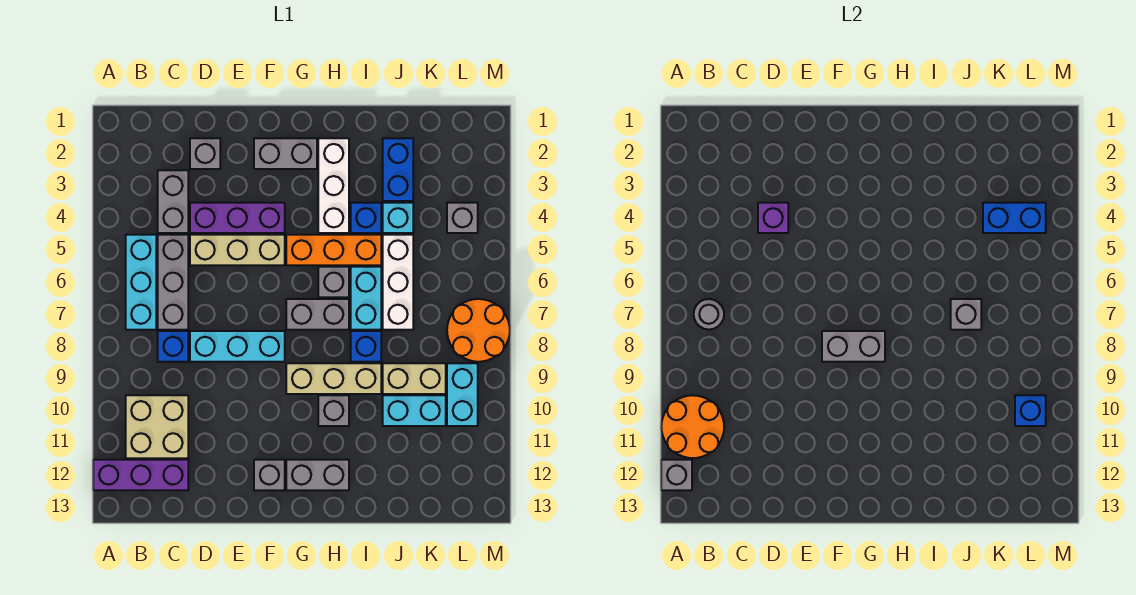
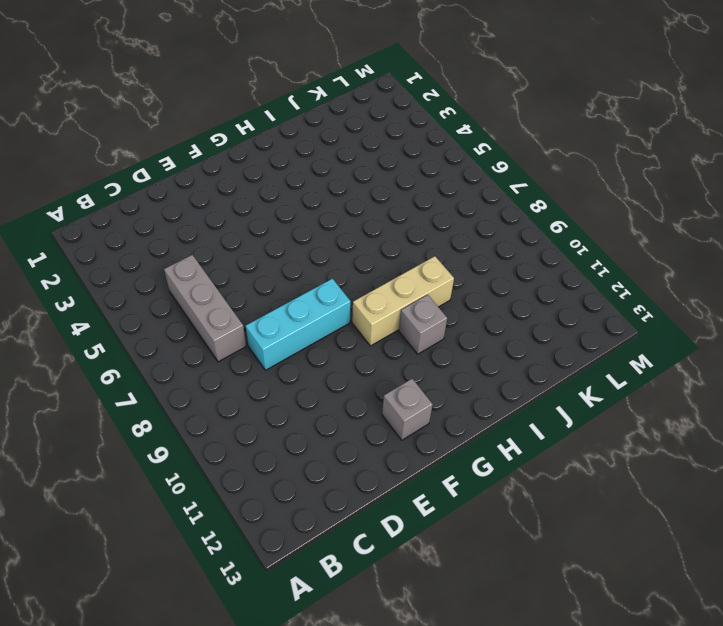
none -> purple 1x3 brick [93,460,188,490]
none -> cyan 1x3 brick [126,235,156,330]
none -> tan 2x2 brick [126,395,188,458]
none -> grey 1x2 brick [158,170,188,233]

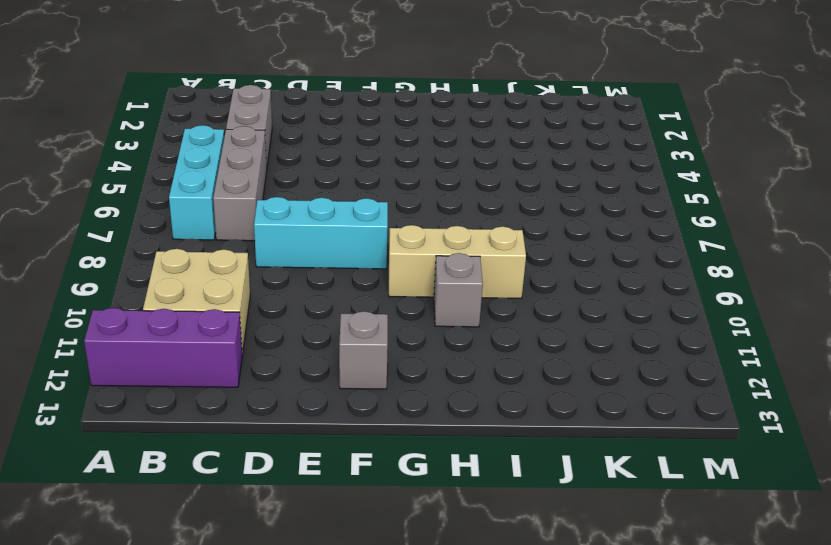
none -> blue 1x1 brick [158,331,188,362]
none -> grey 1x1 brick [190,138,220,169]
none -> purple 1x3 brick [190,203,285,233]
none -> tan 1x3 brick [190,235,285,265]

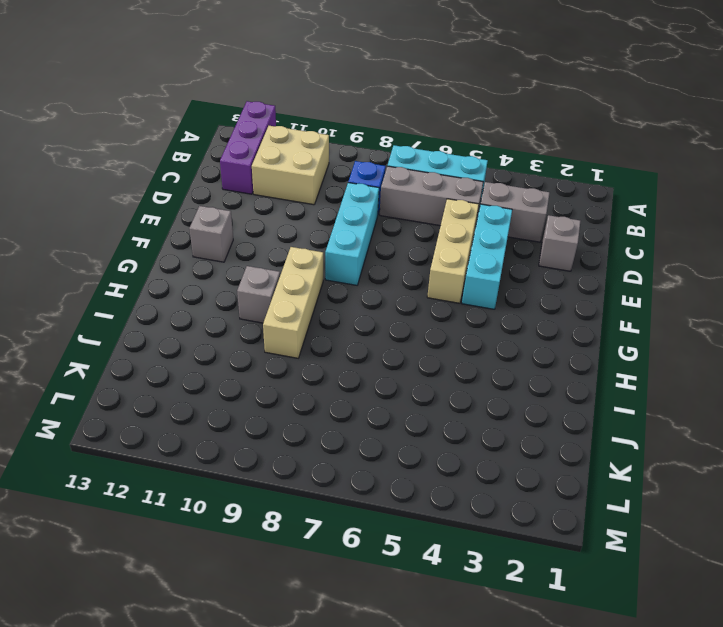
cyan 1x3 brick [462,204,512,309] -> purple 1x3 brick [190,203,285,233]
none -> grey 1x2 brick [254,138,317,169]
none -> orange 1x3 brick [286,235,381,265]
none -> grey 1x2 brick [286,299,349,330]
none -> grey 1x2 brick [286,460,349,490]

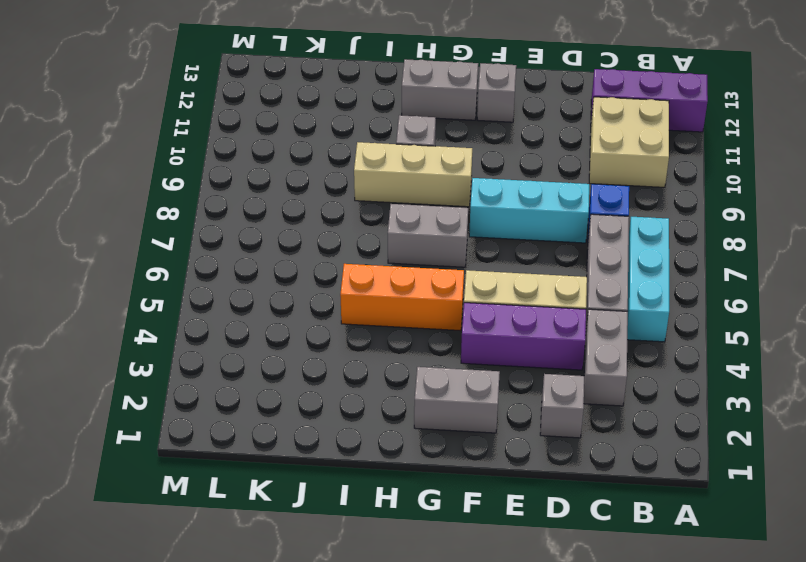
none -> white 1x3 brick [318,138,349,233]
none -> grey 1x1 brick [318,267,349,297]
none -> blue 1x1 brick [351,203,381,233]
none -> cyan 1x2 brick [351,267,381,330]

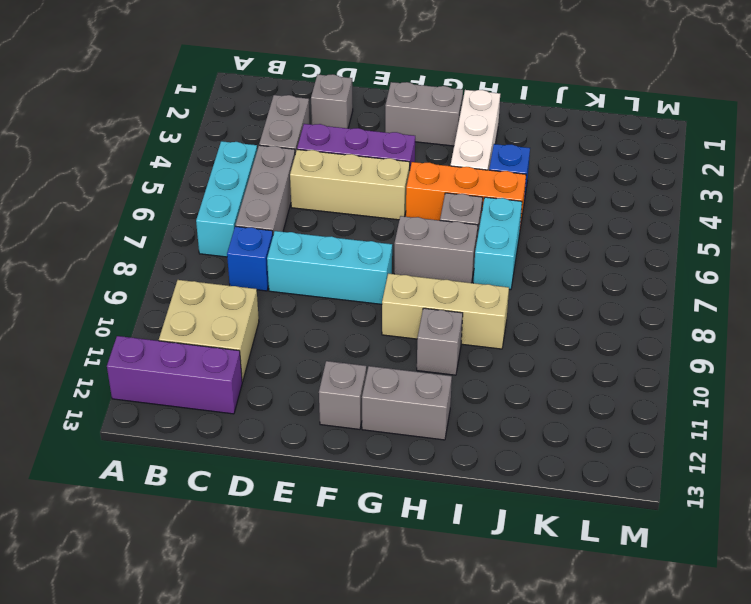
none -> blue 1x1 brick [351,331,381,362]
none -> blue 1x2 brick [383,138,413,201]
none -> cyan 1x1 brick [383,203,413,233]
none -> white 1x3 brick [383,235,413,330]

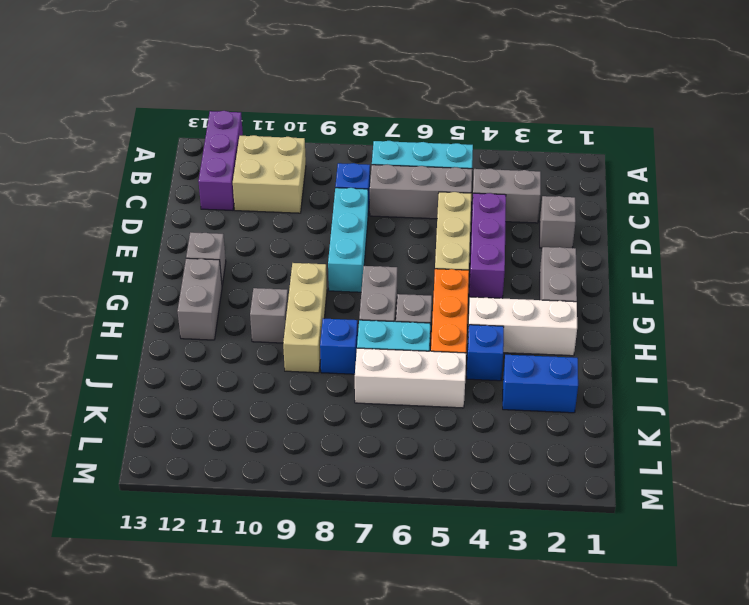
none -> cyan 1x1 brick [383,203,413,233]
none -> tan 1x2 brick [383,363,446,394]
none -> cyan 1x2 brick [383,395,446,426]
none -> grey 1x1 brick [447,203,478,233]

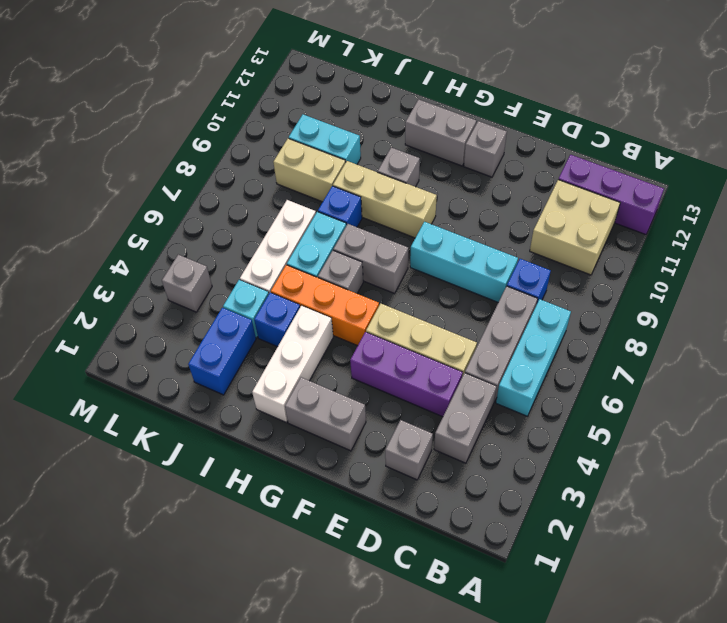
none -> orange 2x2 round brick [447,299,510,362]
none -> cyan 1x2 brick [447,363,478,426]
none -> orange 2x2 round brick [661,395,724,458]
none -> grey 1x1 brick [661,460,692,490]

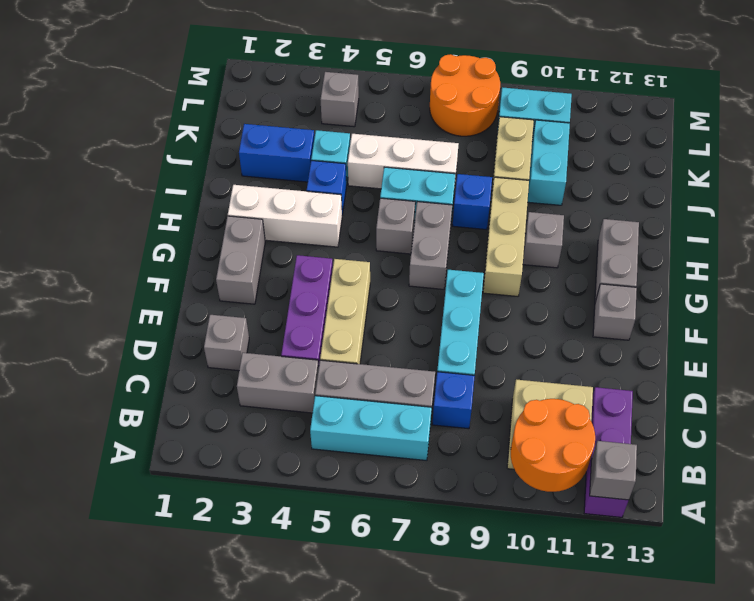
none -> orange 1x3 brick [286,235,381,265]
none -> grey 1x1 round brick [694,299,724,330]
none -> purple 1x1 brick [758,203,788,233]
none -> grey 1x2 brick [822,331,885,362]

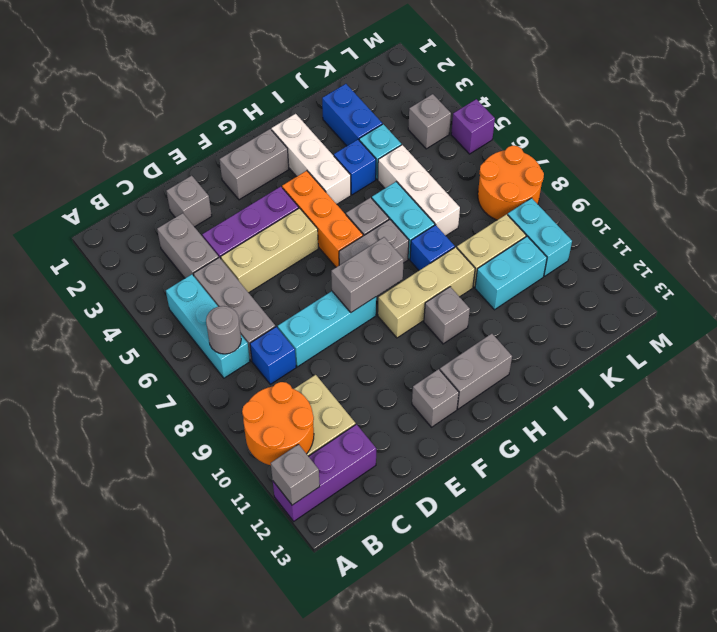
orange 1x3 brick [282,171,363,267] -> orange 1x3 brick turned to [286,235,381,265]
purple 1x1 brick [451,99,495,154] -> purple 1x1 brick moved to [758,203,788,233]
none -> grey 1x1 brick [951,299,981,330]
none -> blue 1x2 brick [983,203,1046,233]
none -> blue 1x1 brick [1015,395,1046,426]

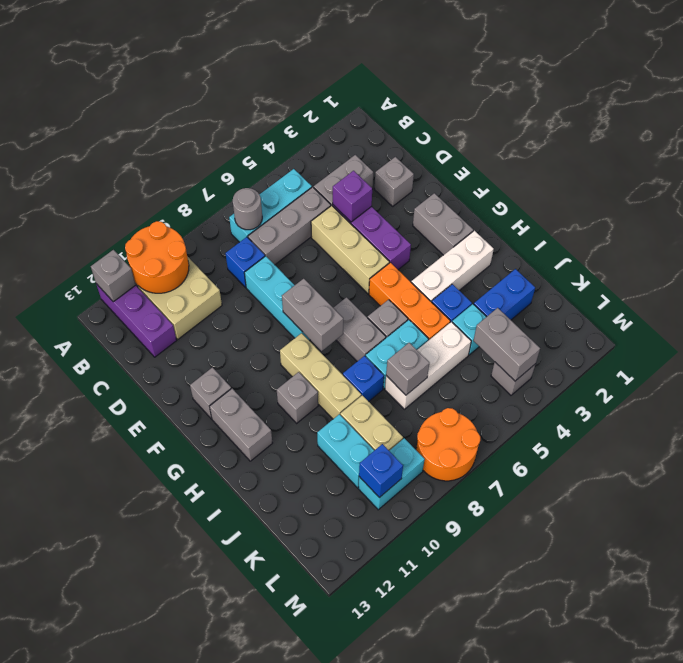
grey 1x2 brick [474,308,540,381] -> blue 1x2 brick [983,203,1046,233]

